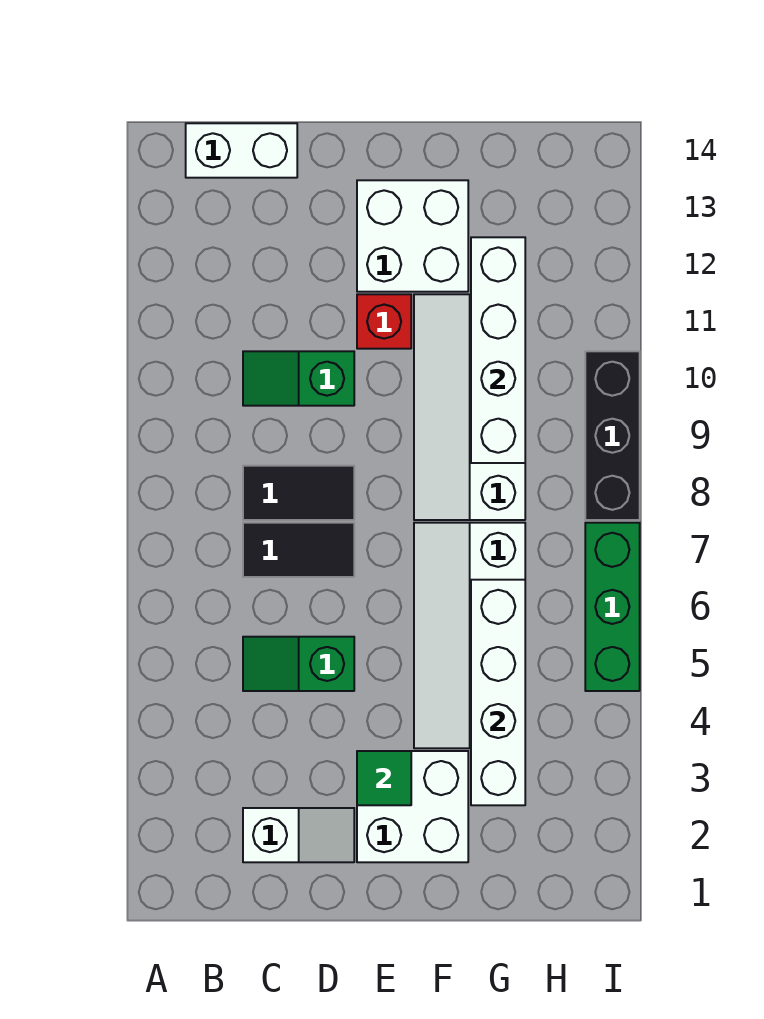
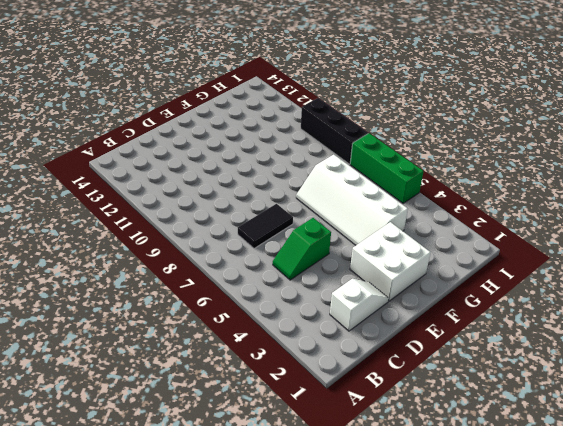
none -> white 1x2 brick [186,123,297,178]
none -> black 1x2 tile [243,466,354,520]
none -> green 1x2 slope [243,351,354,406]

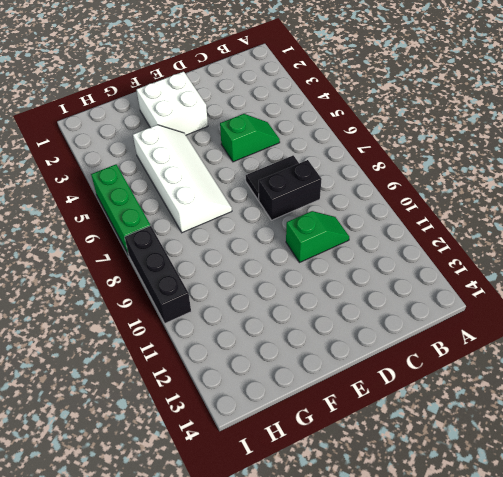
black 1x2 brick [259,160,322,220] -> black 1x2 tile [243,466,354,520]
none -> white 1x2 brick [186,123,297,178]
none -> white 1x2 slope [243,808,354,862]
none -> red 1x1 brick [357,294,411,349]

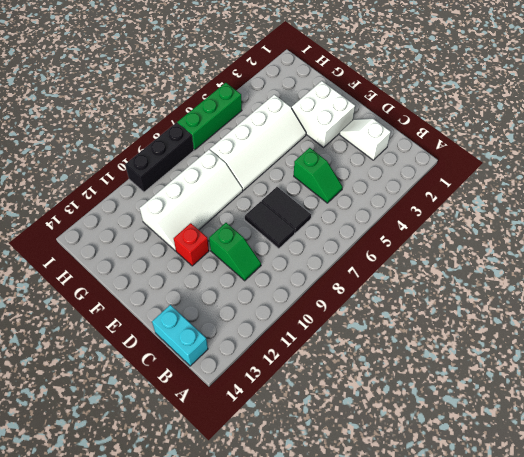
cyan 1x2 brick [152,305,208,366] -> white 1x2 brick [186,123,297,178]
none -> white 2x2 brick [357,180,468,292]
none -> green 1x1 tile [357,751,411,805]
none -> white 1x4 brick [471,580,525,805]

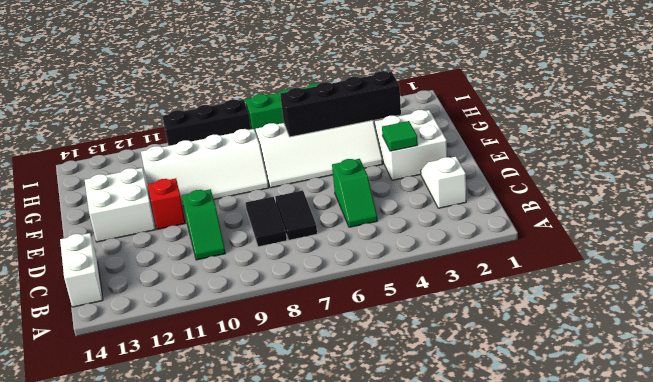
black 1x4 brick [280,71,401,137] -> white 1x4 brick [471,580,525,805]
none -> white 1x4 brick [471,237,525,463]

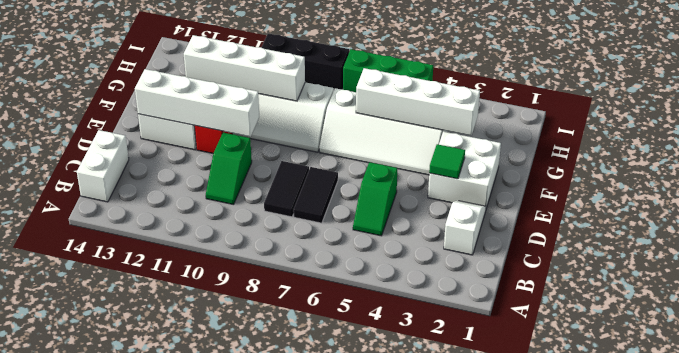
white 1x4 brick [135,69,259,137] -> none

